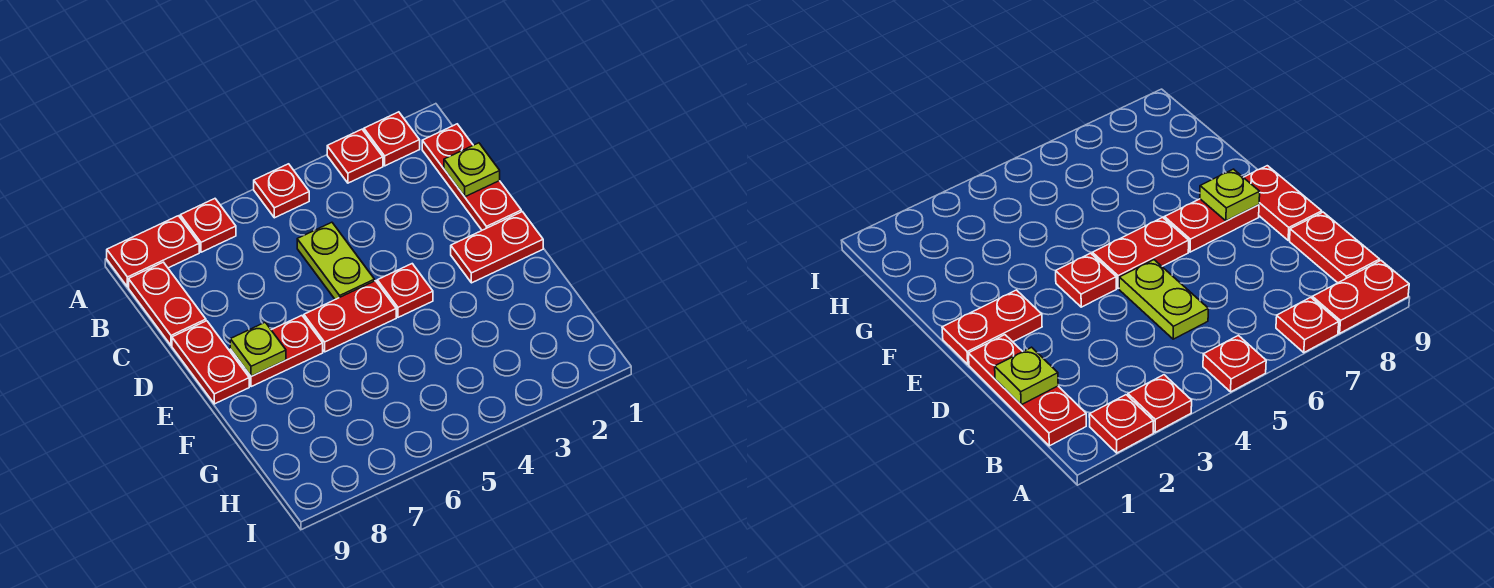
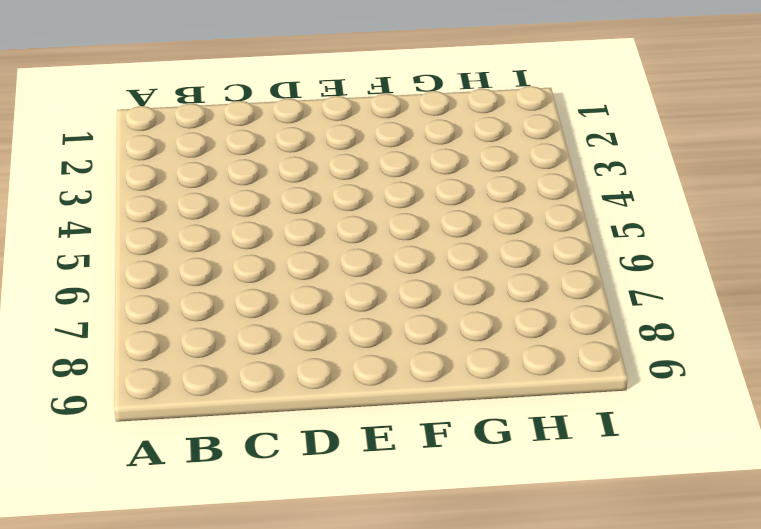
none -> red 1x1 plate [364,112,420,166]
none -> red 1x1 plate [327,129,383,183]
none -> red 1x1 plate [254,164,309,218]

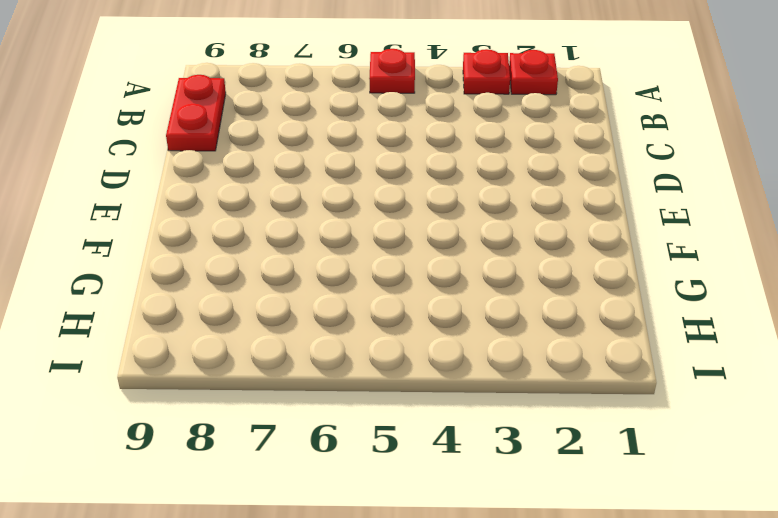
none -> red 1x1 plate [180,199,236,252]
none -> red 1x2 plate [107,216,199,287]
none -> red 1x3 plate [422,124,521,230]

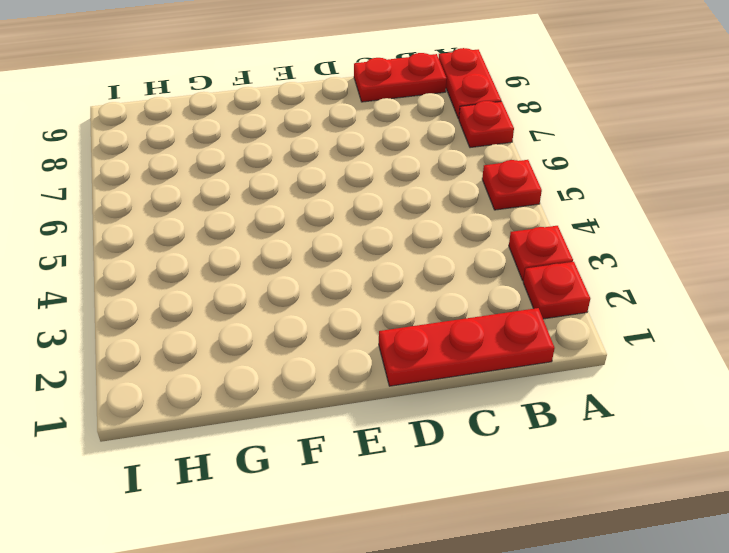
none -> lime 1x2 plate [297,222,375,299]
none -> red 1x2 plate [172,321,249,404]
none -> red 1x2 plate [451,212,543,283]

